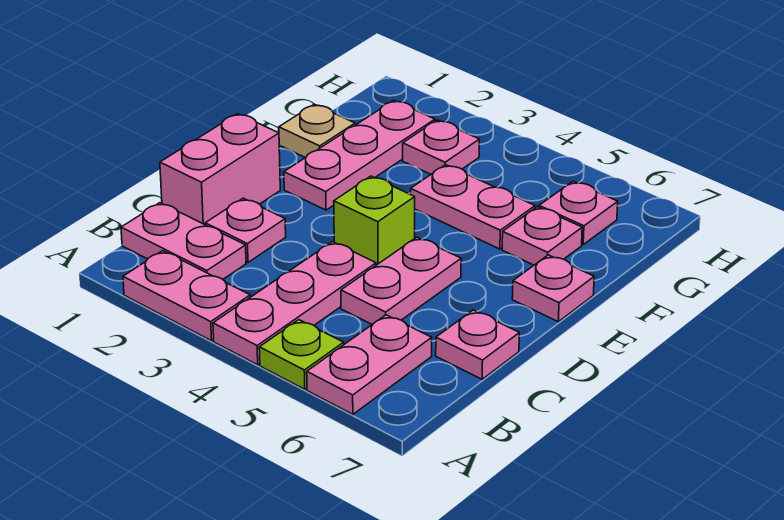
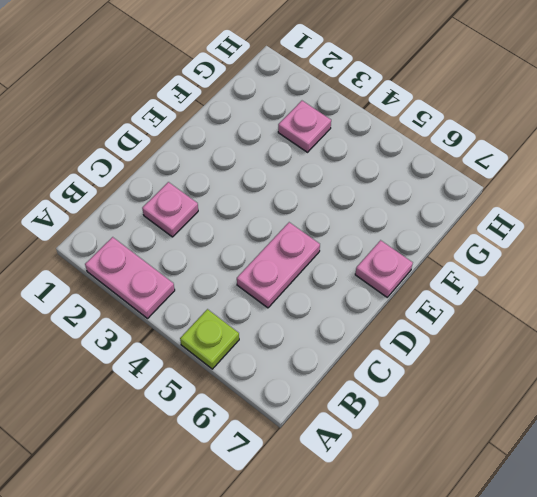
none -> pink 1x3 plate [213,242,376,365]
none -> pink 1x2 plate [307,315,432,414]
none -> pink 1x2 plate [121,203,246,279]

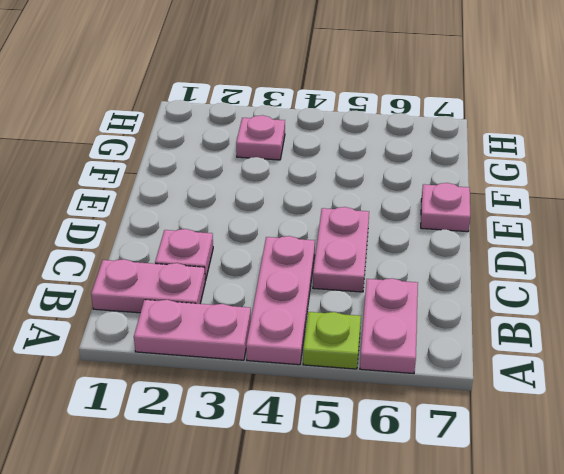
none -> pink 1x2 brick [160,114,280,225]
none -> pink 1x1 plate [436,310,519,379]
none -> lime 1x1 brick [334,176,415,265]

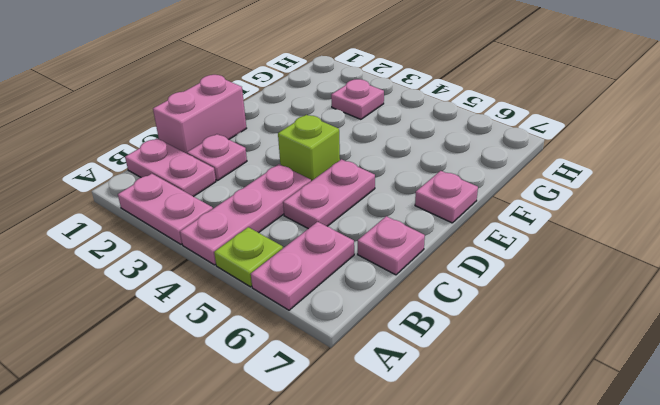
none -> pink 1x3 plate [284,100,435,210]
none -> tan 1x1 plate [279,104,355,158]
none -> pink 1x2 plate [411,165,535,249]

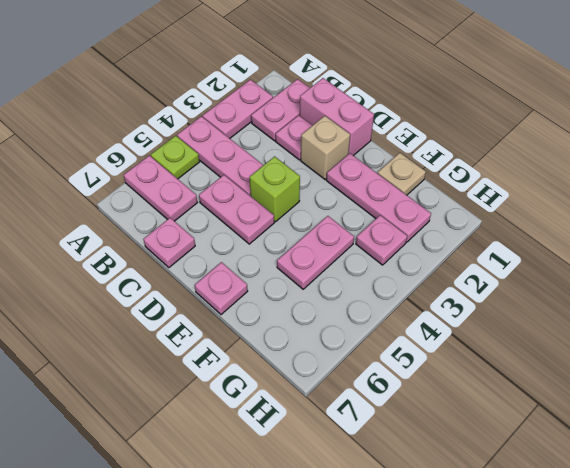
tan 1x1 brick [301,116,350,179] -> none
none -> pink 1x1 plate [502,207,582,265]
none -> pink 1x1 plate [539,181,618,244]

